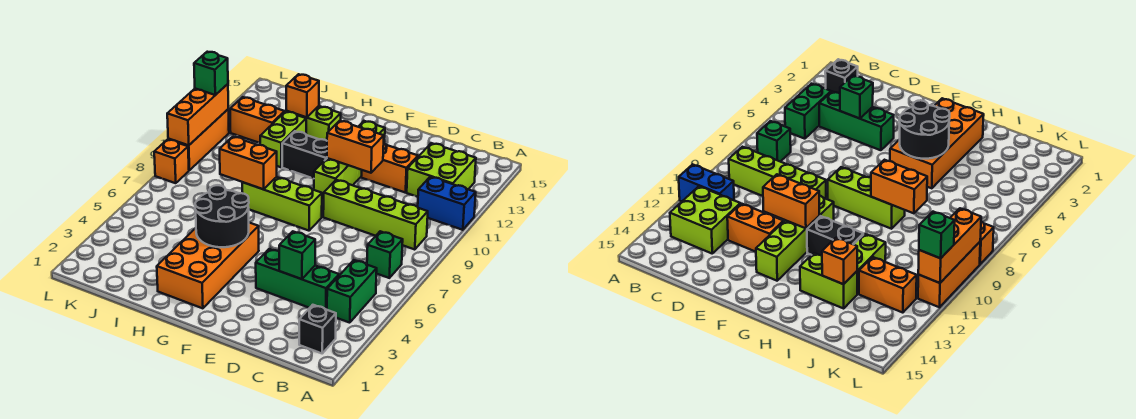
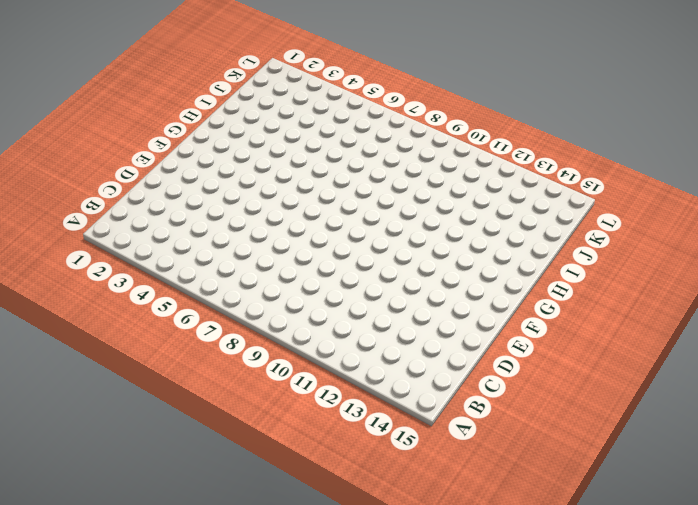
none -> blue 1x2 brick [417,177,476,230]
none -> black 1x1 brick [299,305,336,353]
none -> green 1x2 brick [327,260,377,323]

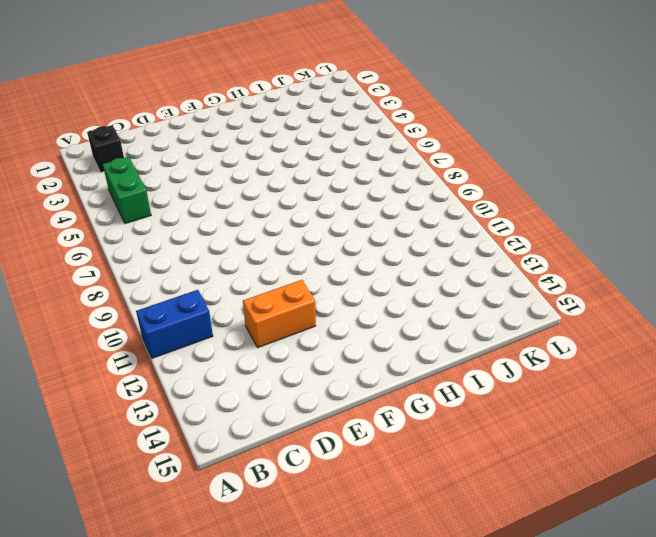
none -> green 1x1 brick [367,231,403,278]
none -> lime 1x4 brick [323,180,428,250]
none -> lime 2x2 brick [407,143,476,197]

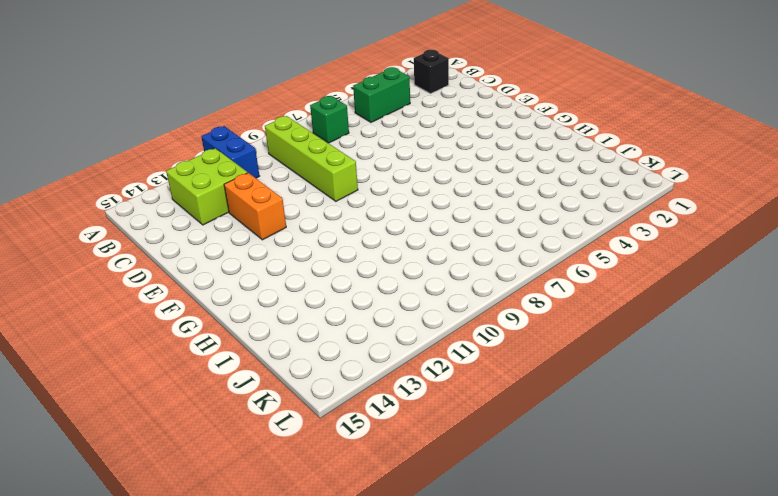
none -> green 1x3 brick [256,249,339,310]
none -> lime 1x3 brick [242,177,322,231]
none -> lime 1x4 brick [314,121,385,200]

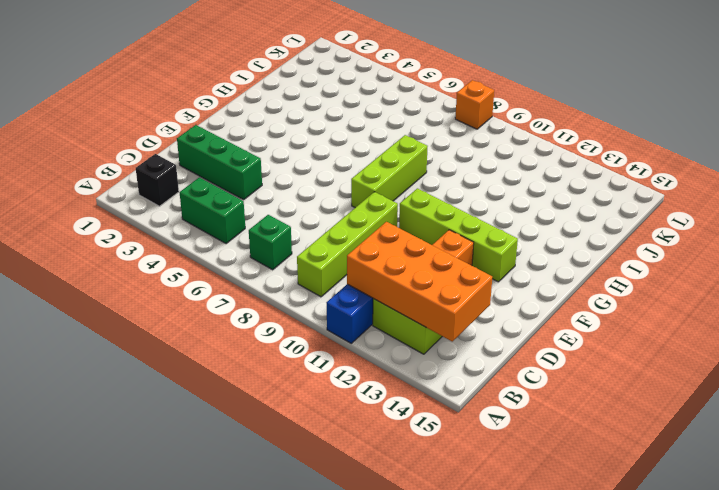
orange 2x4 brick [347,222,492,341] -> orange 2x4 brick moved to [157,223,259,308]
green 1x3 brick [177,125,262,200] -> green 1x3 brick turned to [256,249,339,310]
none -> black 1x2 brick [282,131,327,179]
none -> lime 1x2 brick [286,106,341,141]
none -> lime 1x2 brick [260,111,306,167]

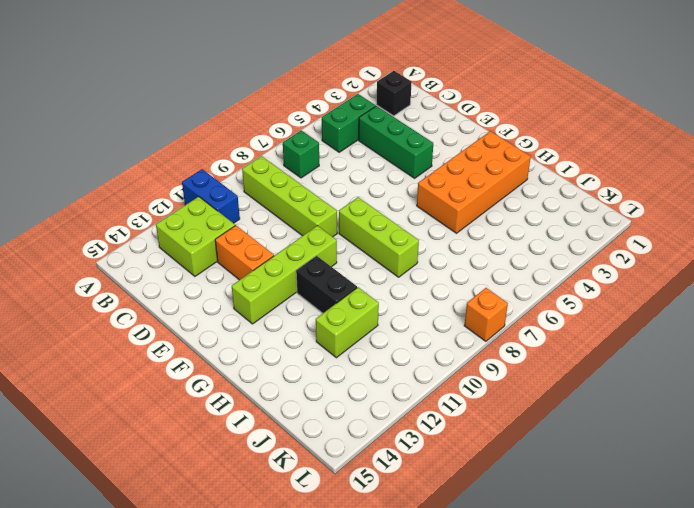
none -> lime 1x2 brick [286,106,341,141]
none -> orange 1x2 brick [230,97,285,143]
none -> orange 1x3 brick [168,110,229,170]

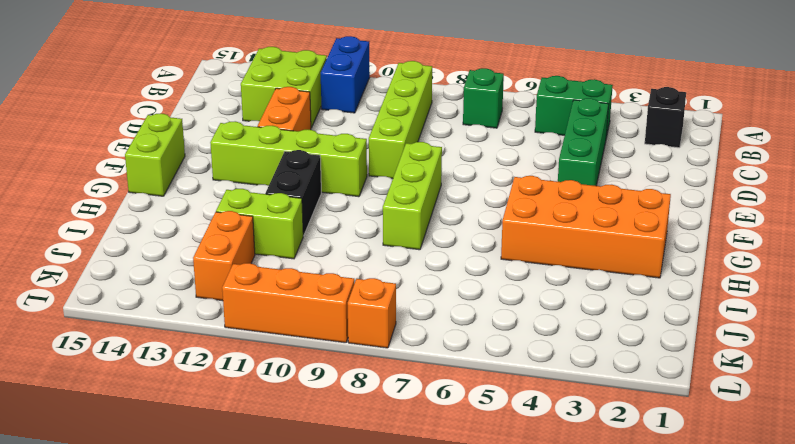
lime 1x2 brick [125,114,185,196] -> lime 1x2 brick moved to [286,106,341,141]
none -> green 1x1 brick [279,231,315,279]
none -> orange 1x2 brick [327,121,384,173]
none -> black 2x2 round brick [195,185,249,247]

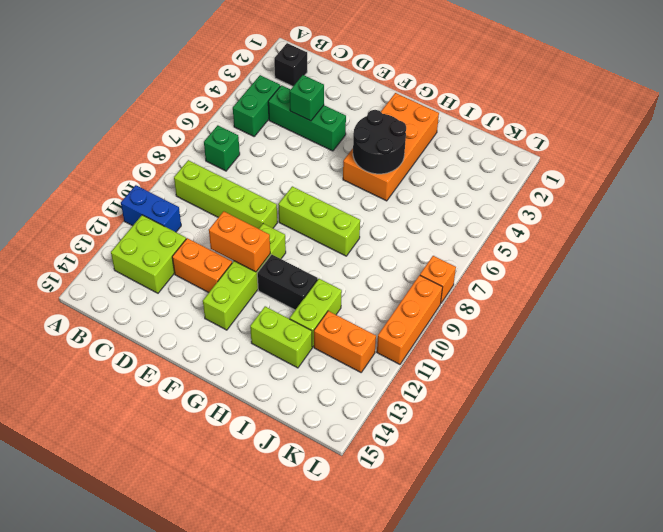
none -> orange 1x2 brick [220,137,277,189]
none -> orange 1x1 brick [286,74,319,117]
none -> orange 1x3 brick [167,84,228,145]

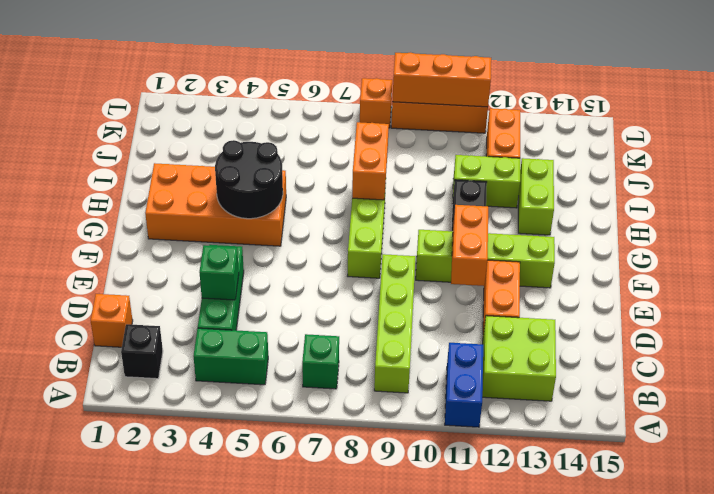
orange 1x1 brick [91,294,133,347] -> orange 1x1 brick moved to [286,74,319,117]
none -> green 1x1 brick [194,52,228,95]

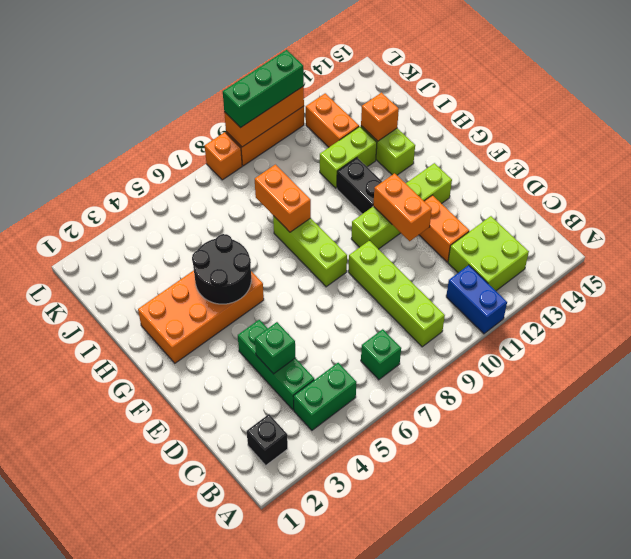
green 1x3 brick [223,50,304,128] -> green 1x1 brick [194,52,228,95]

